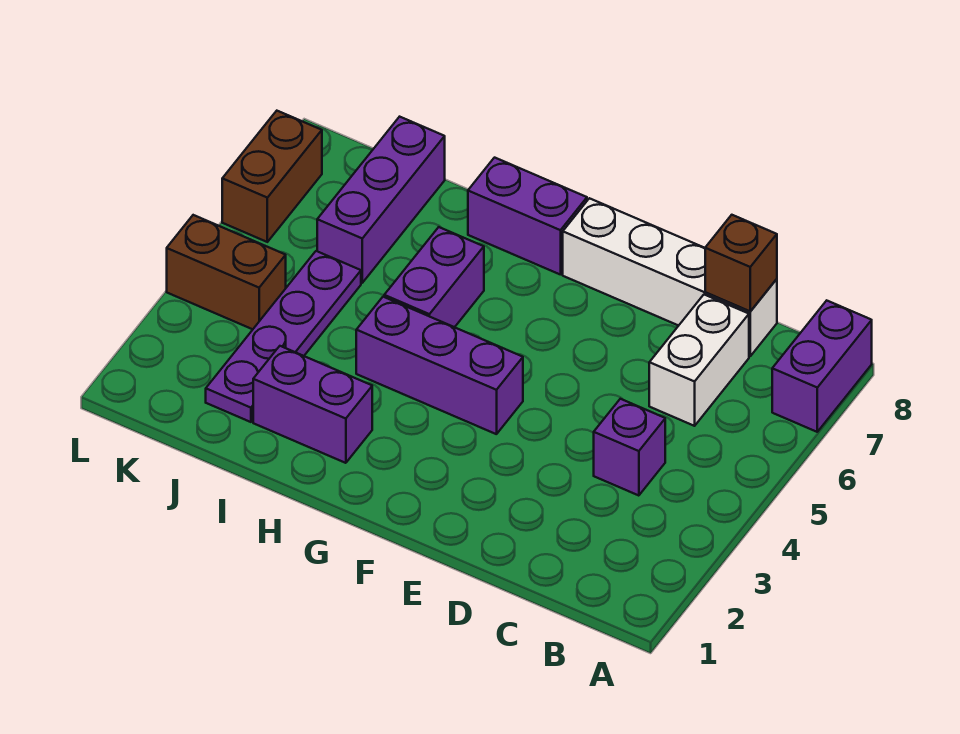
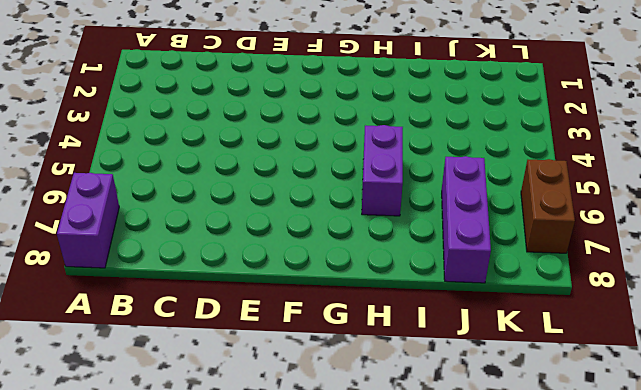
none -> purple 1x1 brick [594,399,665,496]
none -> white 1x2 brick [649,295,749,426]
none -> white 1x4 brick [563,198,777,356]

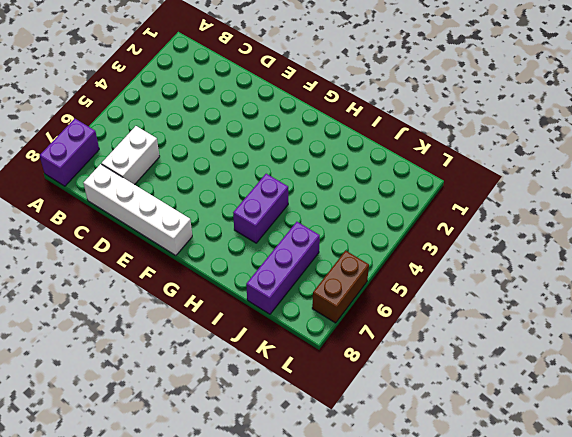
none -> purple 1x1 brick [594,399,665,496]
none -> purple 1x3 brick [356,297,523,434]
none -> purple 1x2 brick [468,158,587,275]

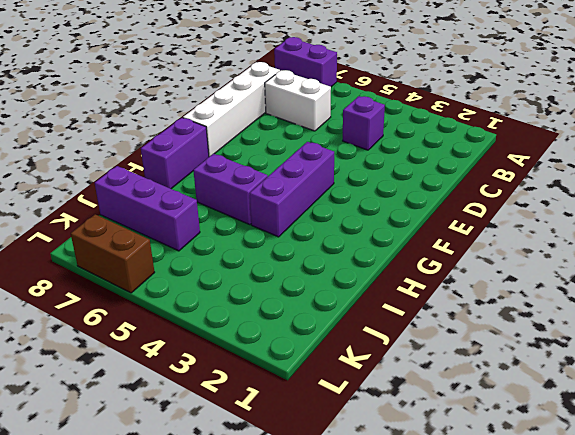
none -> purple 1x2 brick [253,346,372,463]
none -> purple 1x4 plate [206,251,361,422]
none -> brown 1x2 brick [167,215,286,329]

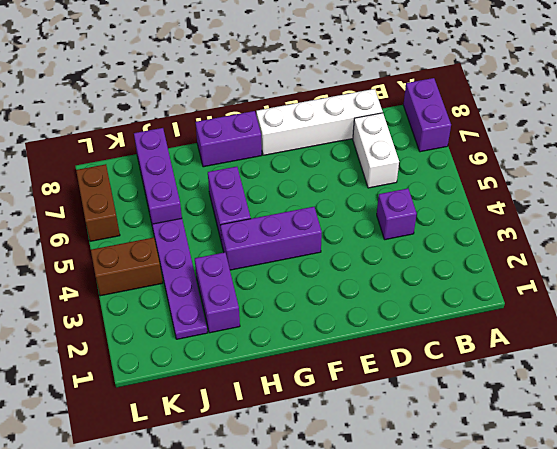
purple 1x2 brick [195,252,240,333] -> purple 1x2 brick turned to [253,346,372,463]
none -> brown 1x1 brick [705,215,777,311]

